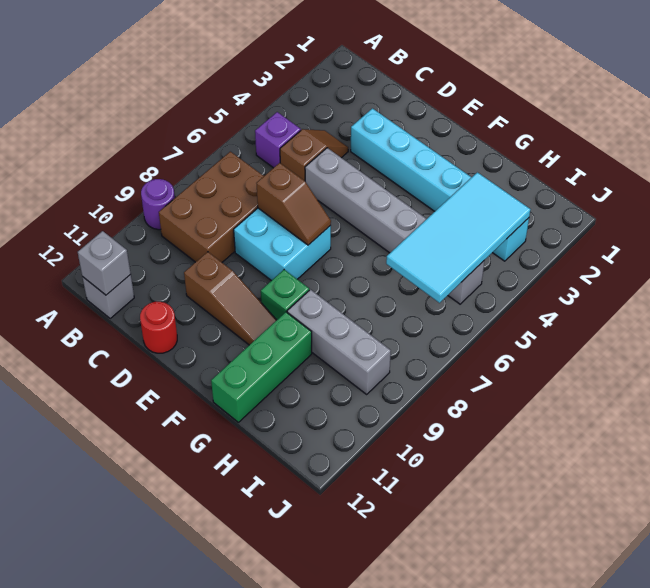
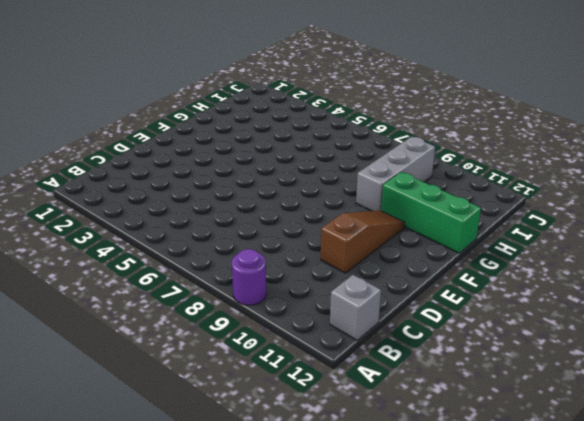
none -> purple 1x1 brick [255,112,301,168]
none -> brown 2x3 brick [159,152,264,262]
none -> brown 1x2 slope [280,129,348,181]

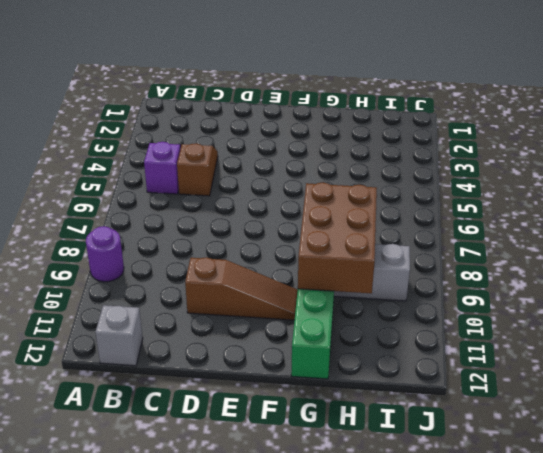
brown 2x3 brick [298,183,377,293] -> brown 2x3 brick moved to [159,152,264,262]
none -> cyan 1x6 brick [351,108,529,261]
none -> grey 1x6 brick [305,148,484,304]
none -> cyan 2x2 brick [234,208,331,281]

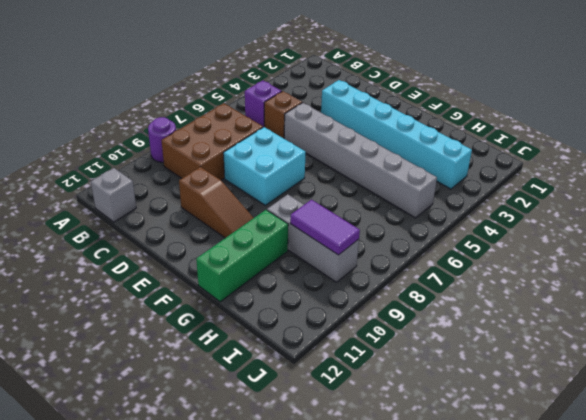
purple 1x2 tile [290,200,360,255] -> none
none -> red 1x1 round brick [140,302,177,353]
none -> green 1x1 brick [261,270,309,320]
none -> grey 1x1 brick [78,231,131,295]

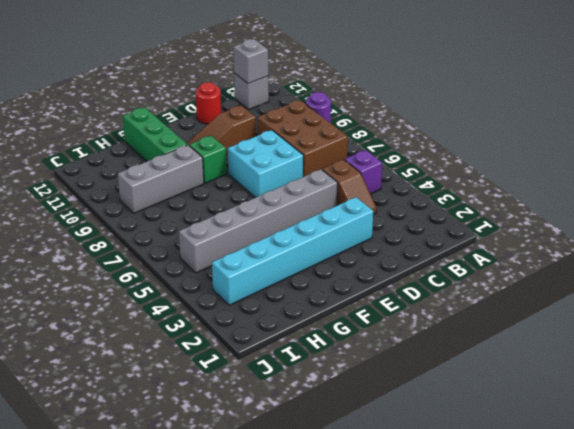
none -> brown 1x2 slope [257,163,331,245]
none -> cyan 2x4 tile [386,172,531,303]

